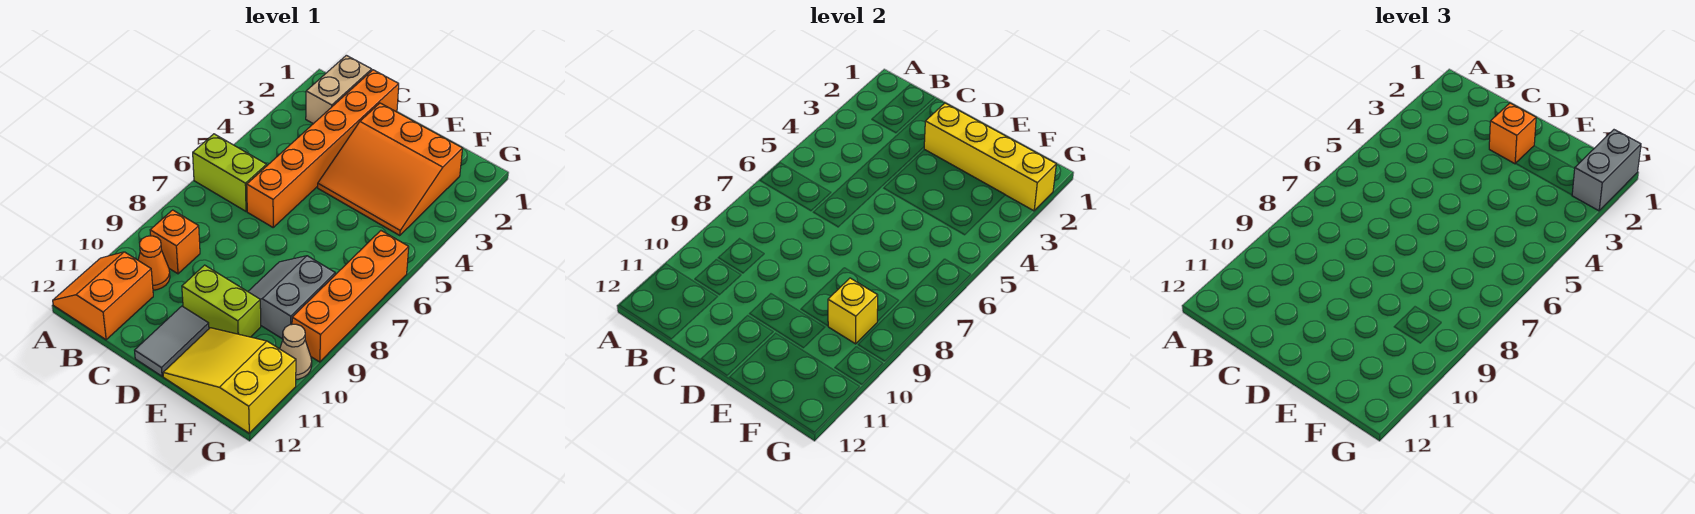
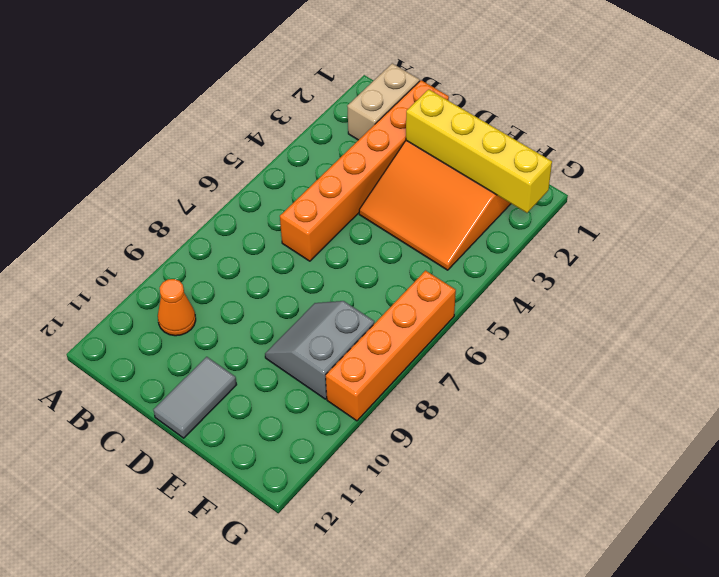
none -> lime 1x2 brick [193,134,267,211]
none -> orange 2x2 slope [53,252,153,340]
none -> orange 1x1 brick [150,210,200,274]

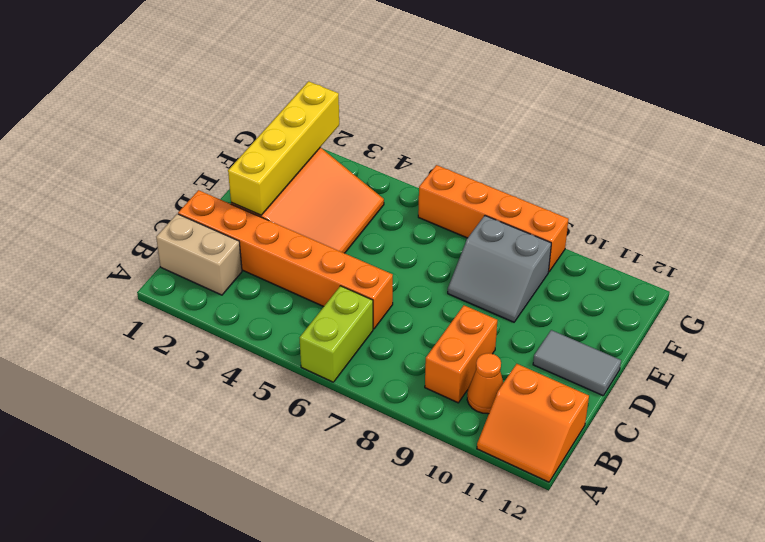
orange 1x2 brick [425,305,497,403] -> orange 1x1 brick [150,210,200,274]
none -> lime 1x2 brick [182,265,261,337]
none -> yellow 2x3 slope [163,328,296,433]
none -> tan 1x1 cone [280,324,312,379]

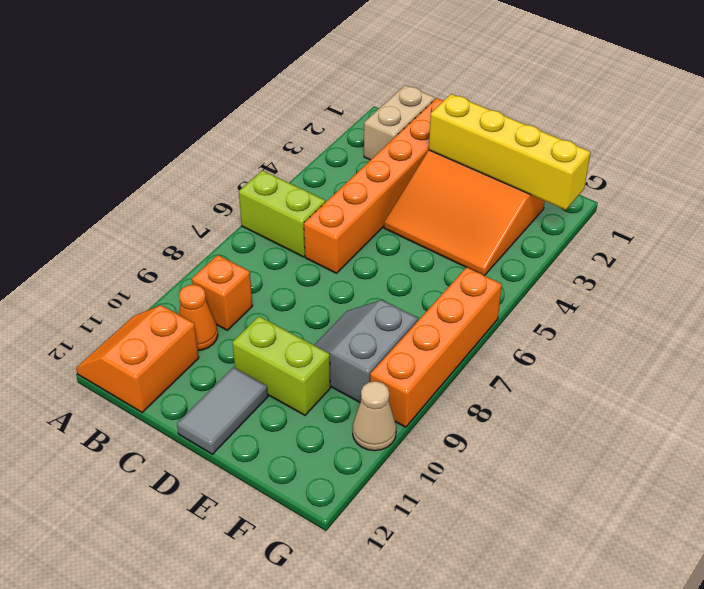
none -> yellow 2x3 slope [163,328,296,433]
none -> yellow 1x1 brick [828,278,878,344]
none -> orange 1x1 brick [1489,103,1536,164]

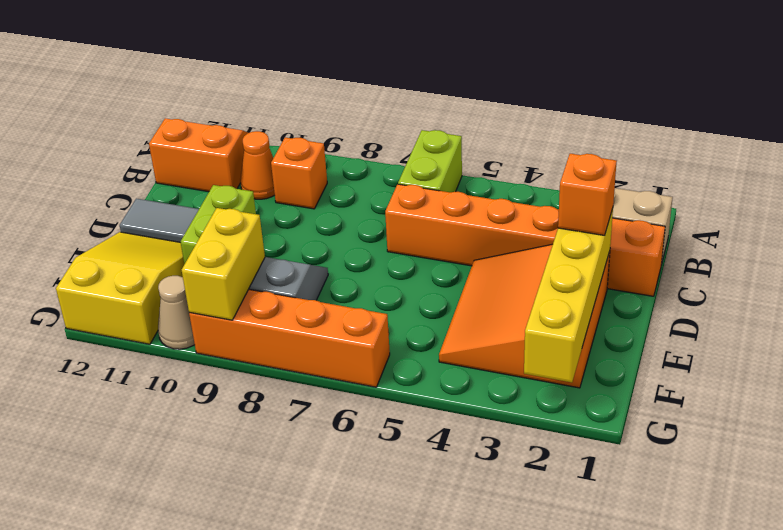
yellow 1x2 brick [182,208,265,320] -> yellow 1x1 brick [828,278,878,344]
none -> grey 1x2 brick [1572,130,1641,211]

